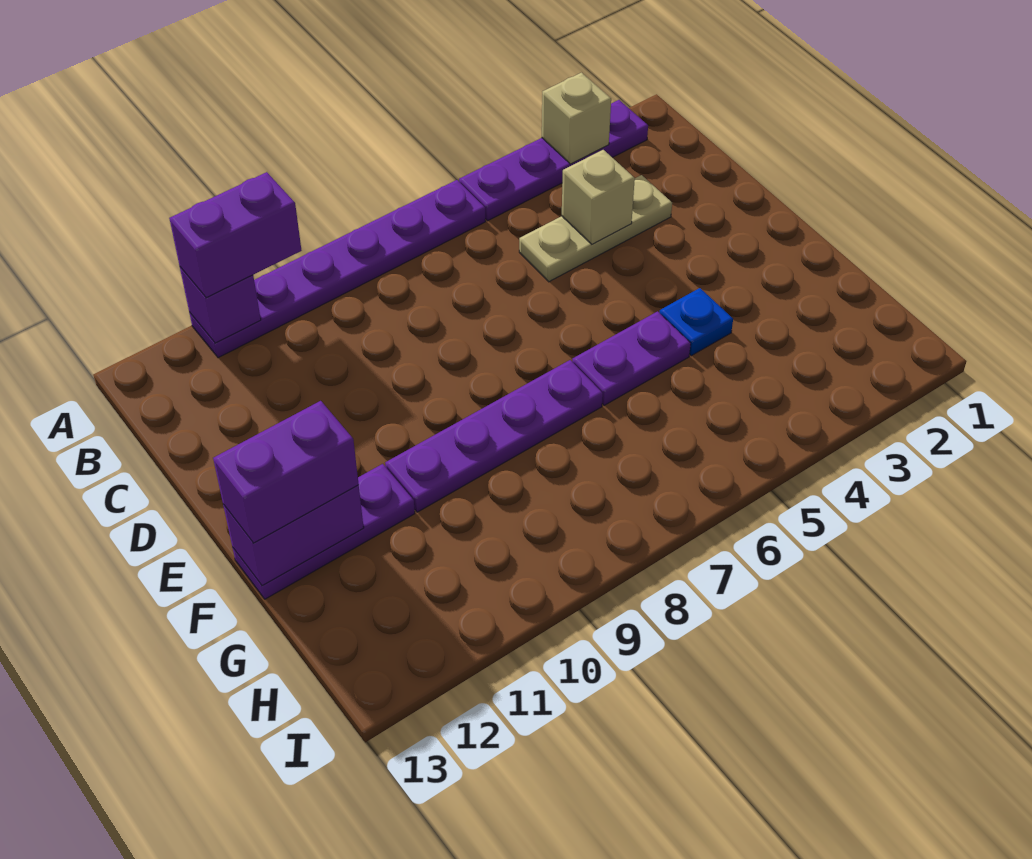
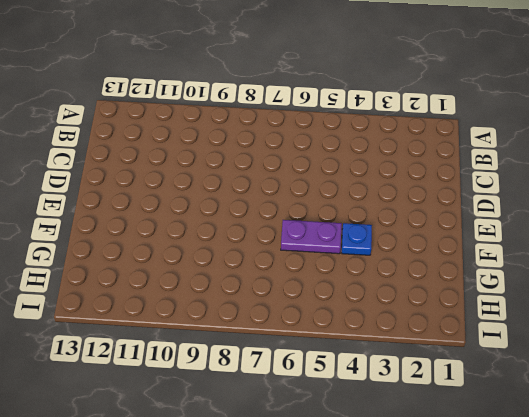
none -> purple 1x4 plate [459,100,648,221]
none -> purple 1x6 plate [189,180,486,358]
none -> tan 1x3 plate [519,175,672,282]

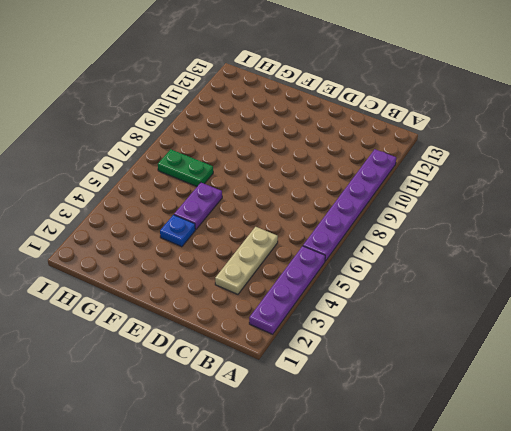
green 1x2 plate [158,149,213,187] -> none
none -> purple 1x4 plate [385,360,603,512]
none -> purple 1x3 plate [233,464,415,599]
none -> tan 1x1 brick [542,73,611,164]

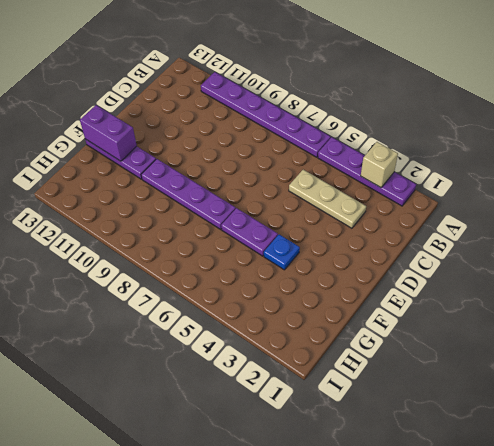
none -> purple 1x1 brick [180,267,261,343]
none -> tan 1x1 brick [562,150,635,244]
none -> purple 1x2 brick [169,172,302,298]

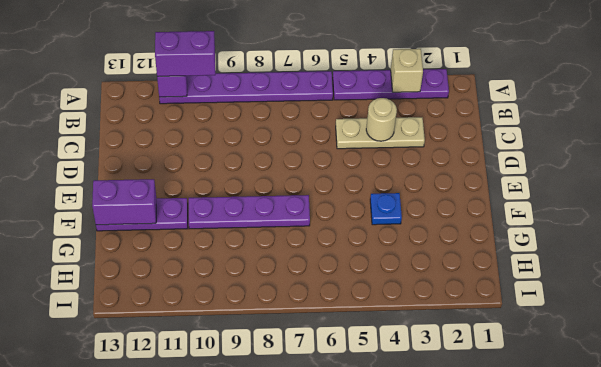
tan 1x1 round brick [366,98,397,141] -> tan 1x1 brick [562,150,635,244]
none -> purple 1x2 plate [572,311,691,405]
none -> purple 1x2 brick [213,401,359,543]

